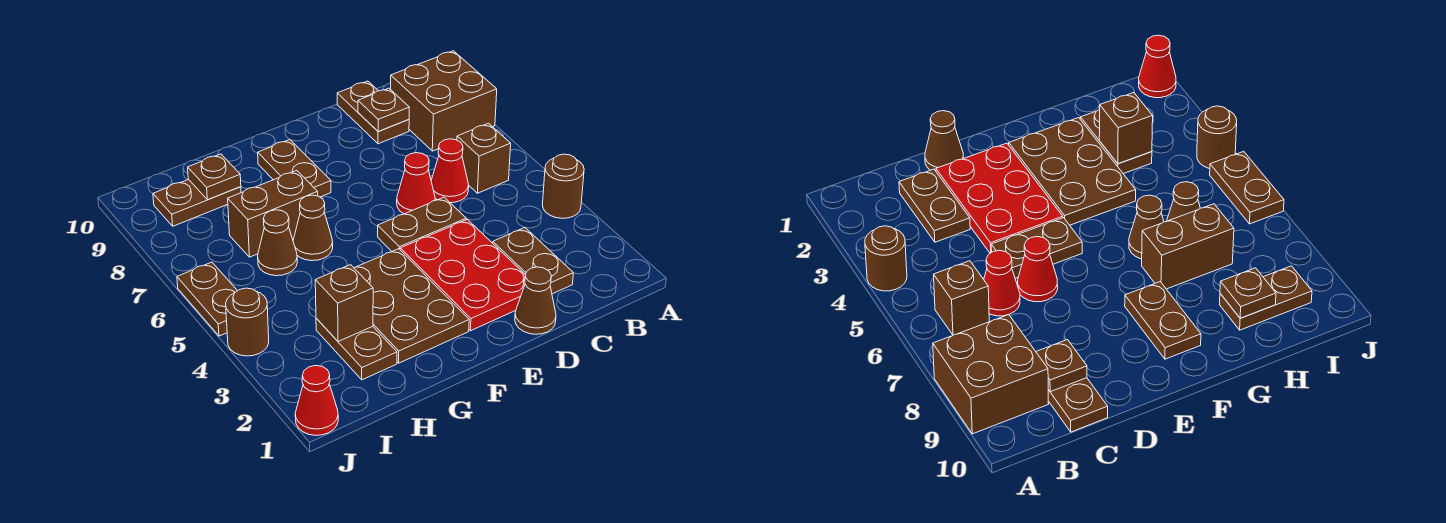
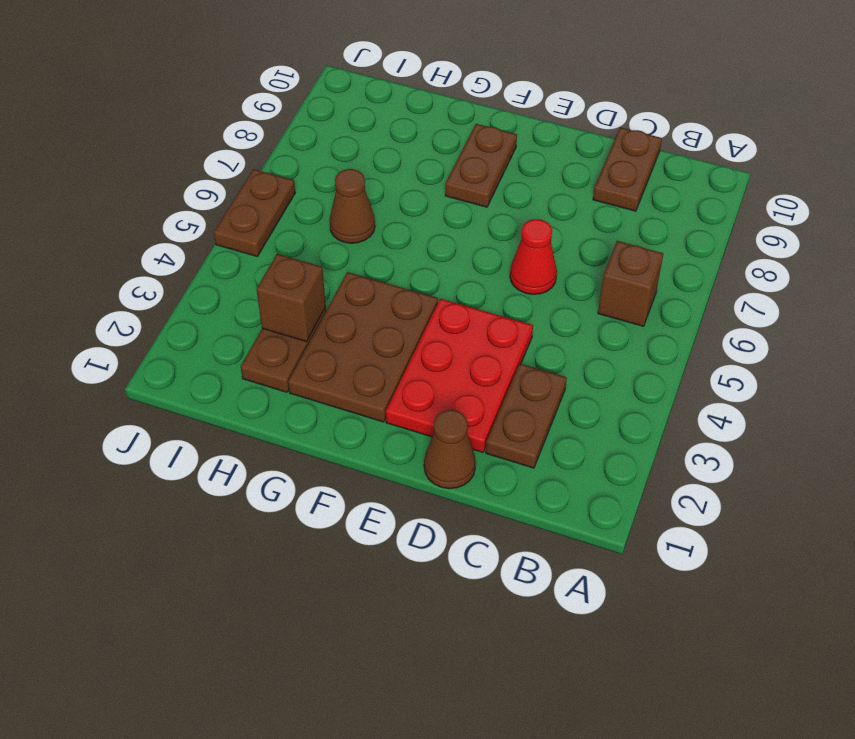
none -> brown 1x1 round brick [543,154,584,218]
none -> brown 2x2 brick [391,51,497,151]
none -> red 1x1 cone [431,139,469,203]

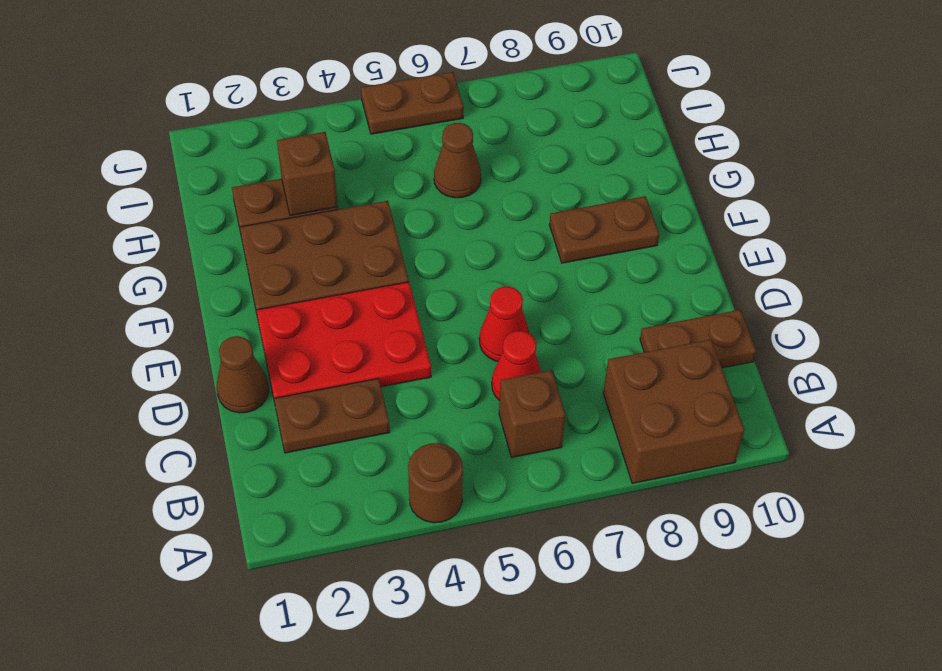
none -> brown 1x2 plate [378,197,466,251]
none -> brown 1x1 cone [293,195,333,261]
none -> brown 1x2 brick [228,171,318,257]

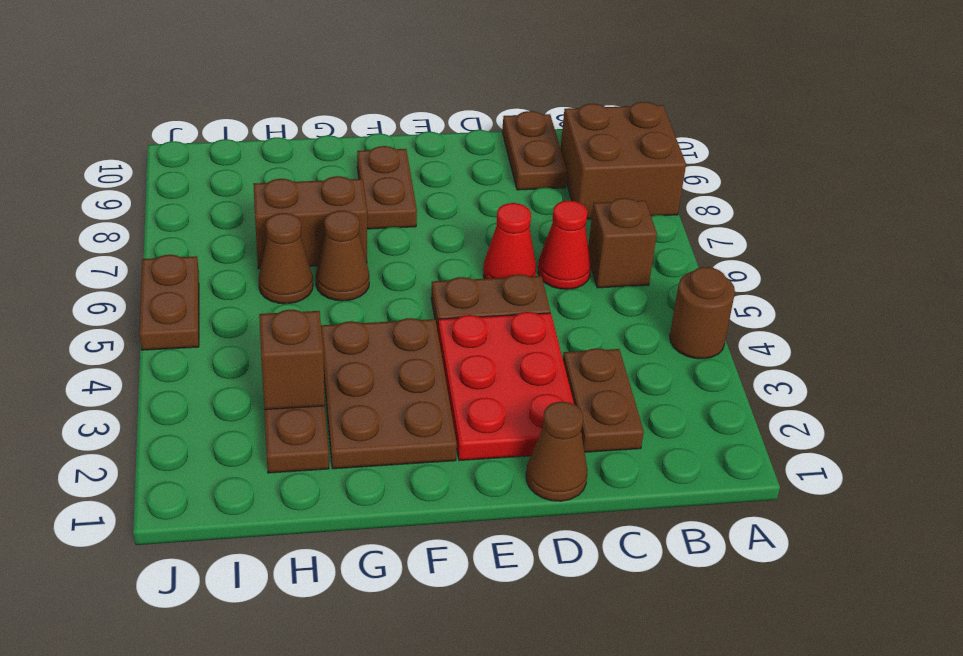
none -> brown 1x2 plate [153,179,241,226]
none -> red 1x1 cone [295,366,338,435]
none -> brown 1x1 round brick [226,288,269,356]

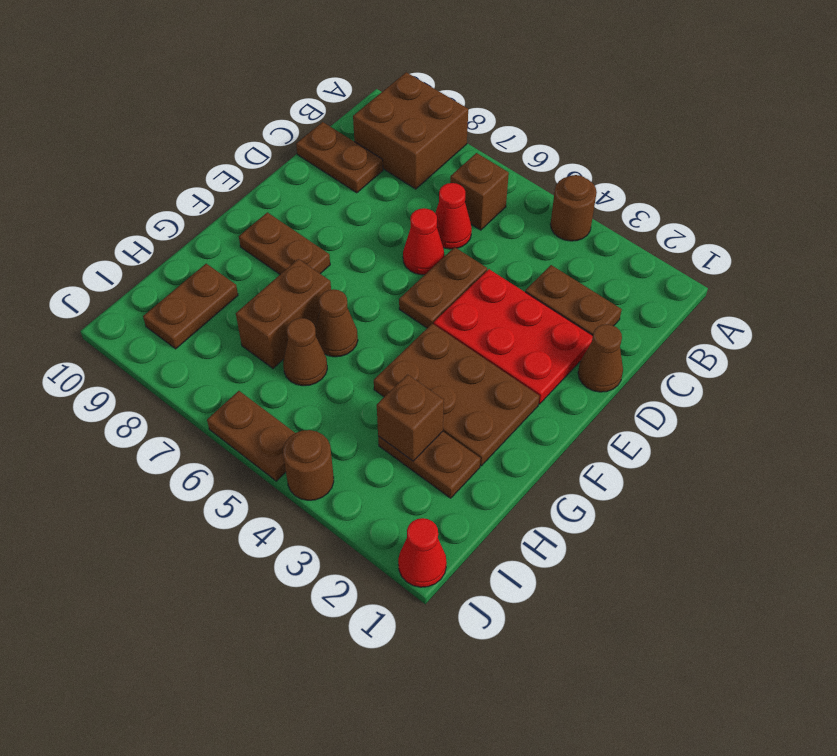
none -> brown 1x1 plate [358,88,409,132]
none -> brown 1x1 plate [188,154,241,200]

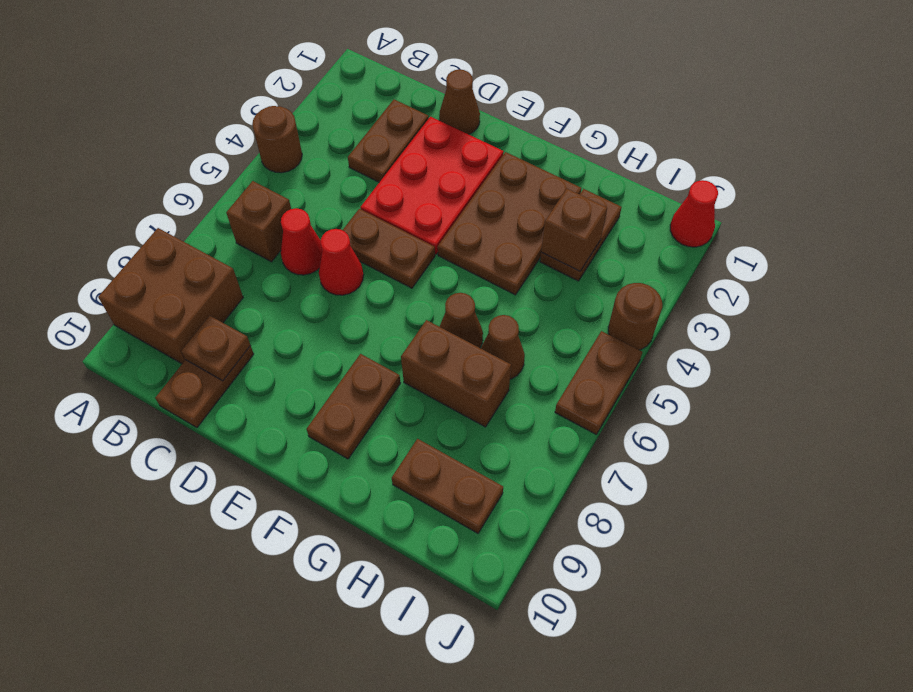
none -> brown 1x1 plate [188,154,241,200]

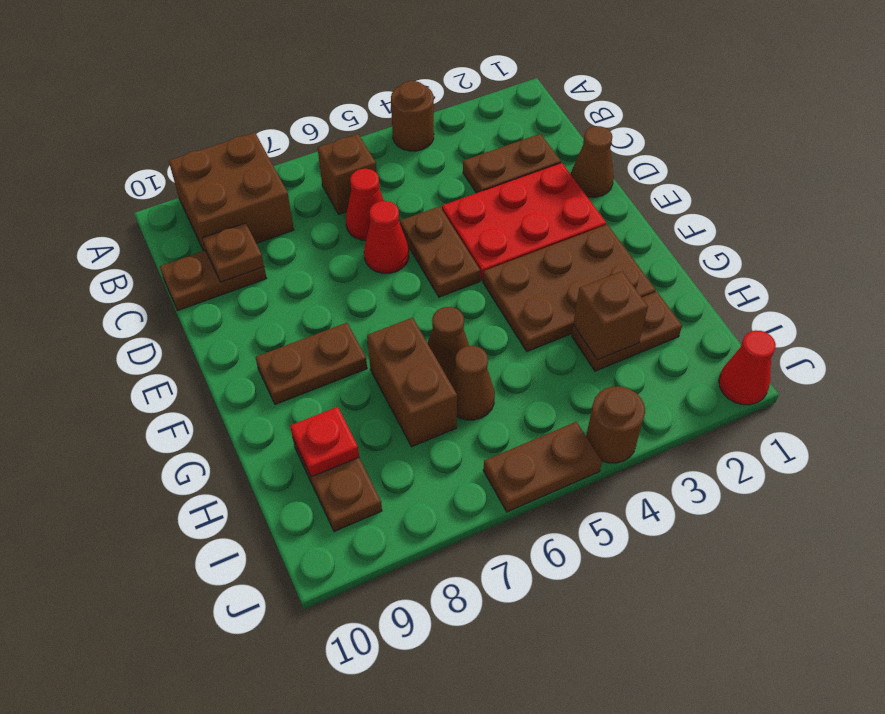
red 1x1 plate [290,407,359,477] -> brown 1x1 plate [188,154,241,200]

